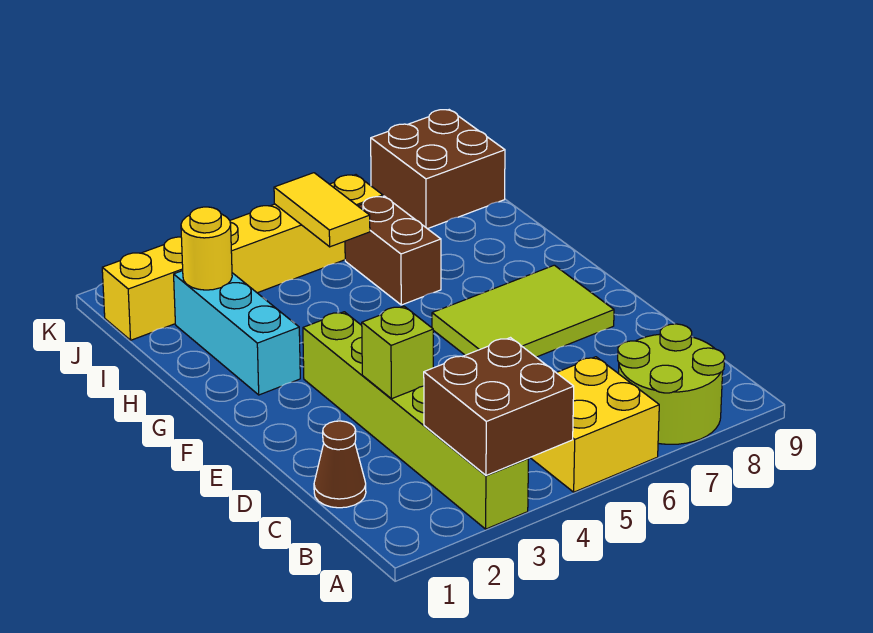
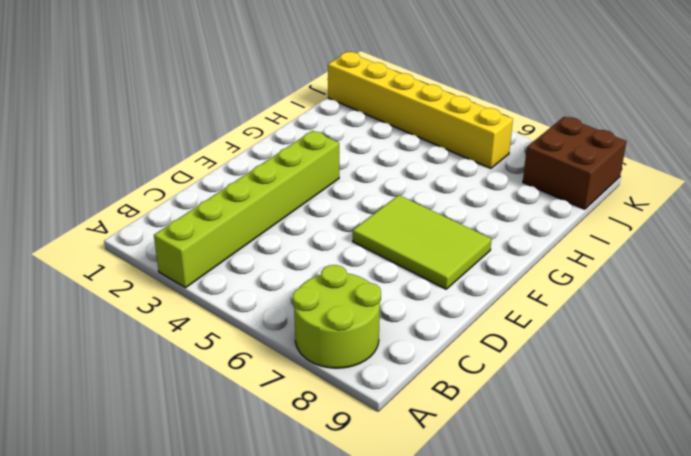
none -> yellow 2x2 brick [530,357,659,492]
none -> brown 1x1 cone [314,421,366,508]
none -> cyan 1x3 brick [174,271,300,395]

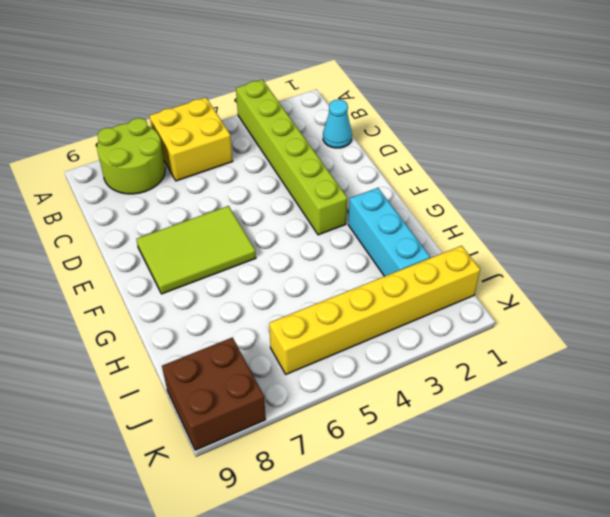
cyan 1x1 cone [323,99,352,148] -> brown 1x1 cone [314,421,366,508]
none -> brown 1x2 brick [345,196,441,305]
none -> brown 2x2 brick [424,338,574,475]
none -> lime 1x1 brick [362,306,433,399]

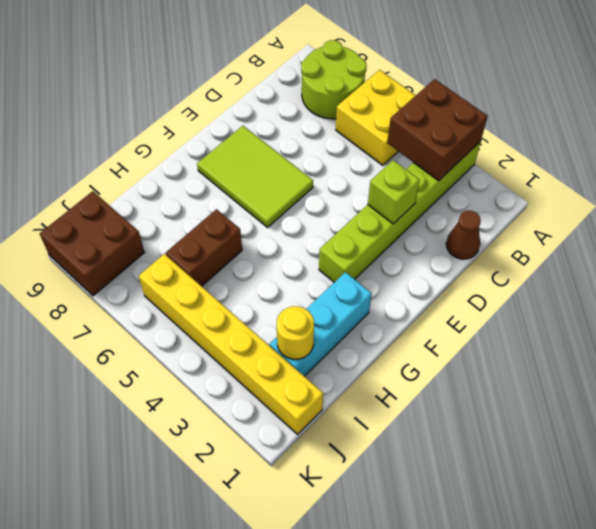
none -> yellow 1x2 tile [274,173,370,247]

